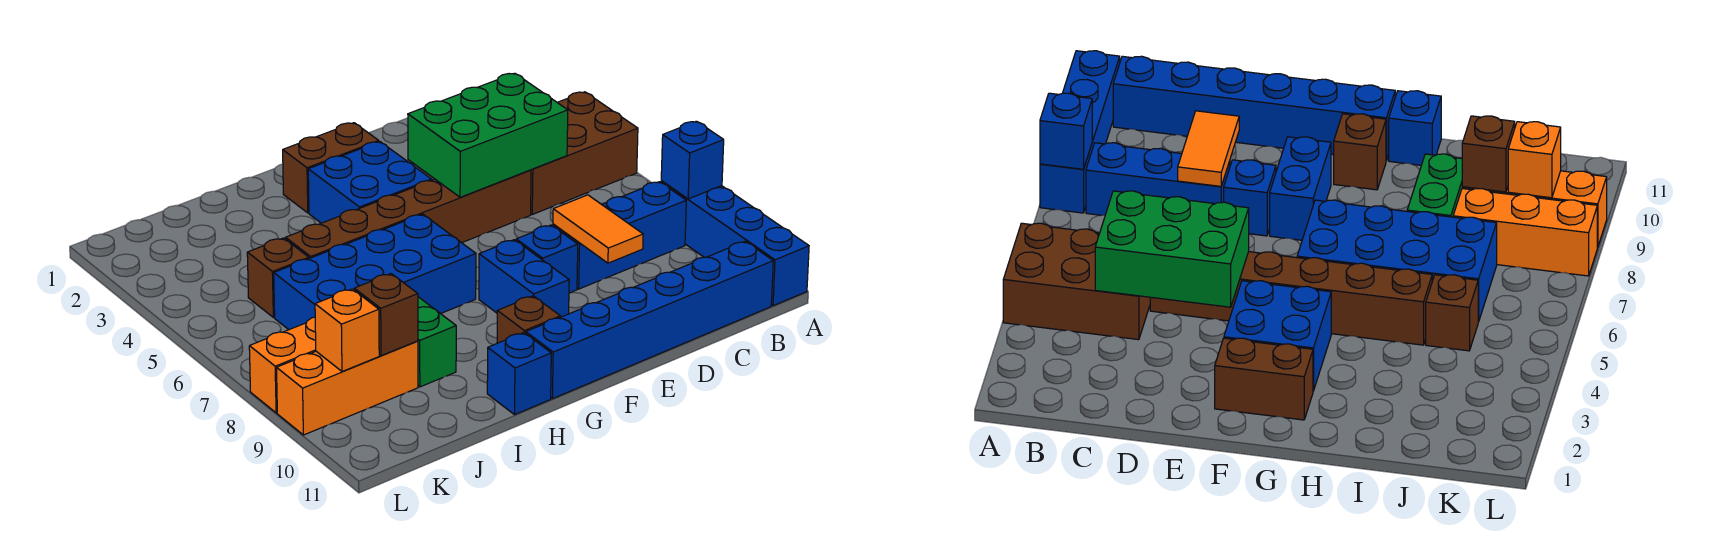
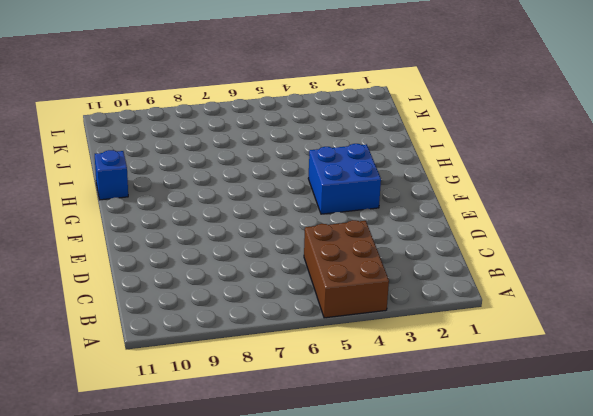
none -> blue 1x4 brick [661,181,809,306]
none -> blue 1x3 brick [553,182,686,289]
none -> blue 1x6 brick [526,241,773,399]

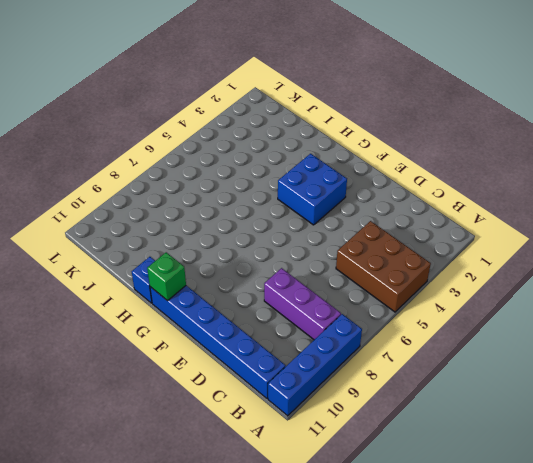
purple 1x3 brick [264,268,341,340] -> blue 1x3 brick [553,182,686,289]
green 1x1 brick [147,252,186,301] -> none
none -> brown 1x6 brick [286,170,531,259]
none -> blue 1x1 brick [516,225,578,293]
none -> brown 1x2 brick [283,123,379,213]

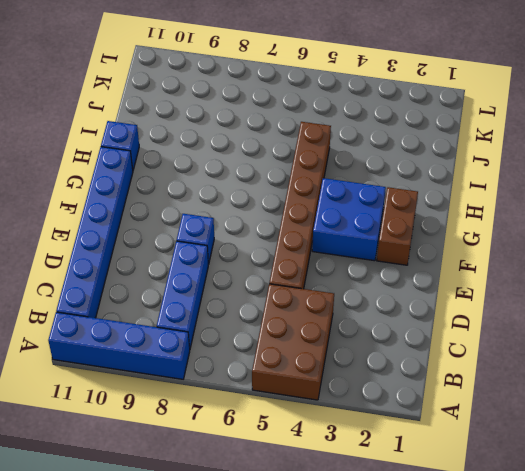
none -> blue 1x2 brick [479,240,569,317]
none -> blue 2x4 brick [274,214,476,330]
none -> brown 1x1 brick [497,296,560,343]

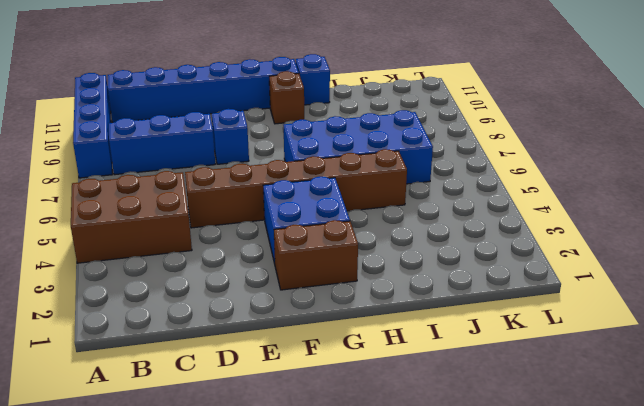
none -> blue 1x2 brick [479,240,569,317]
none -> green 1x2 brick [418,297,456,387]
none -> brown 1x1 brick [247,238,309,317]

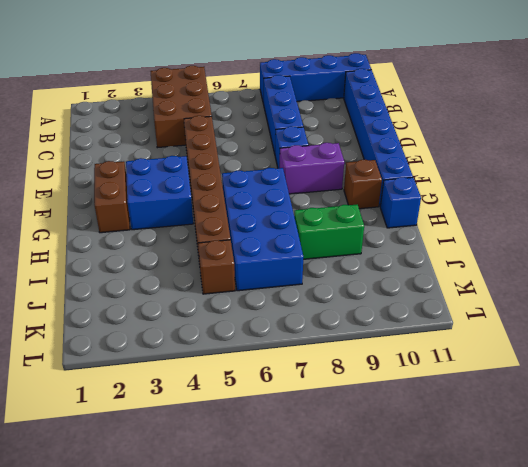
purple 1x2 brick [280,143,344,194] -> blue 1x2 brick [479,240,569,317]
none -> orange 1x3 brick [249,317,316,413]
none -> orange 1x3 brick [277,341,418,435]
none -> blue 1x1 brick [661,121,724,199]

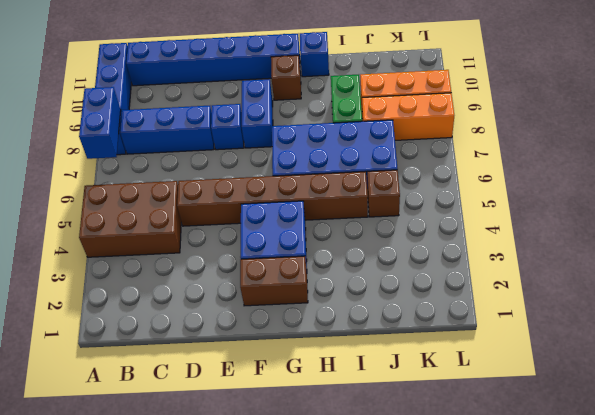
blue 1x2 brick [79,87,121,159] -> blue 1x1 brick [661,121,724,199]
none -> green 2x3 brick [408,73,568,197]
none -> orange 1x2 tile [553,195,643,263]
none -> brown 1x1 brick [354,274,418,356]

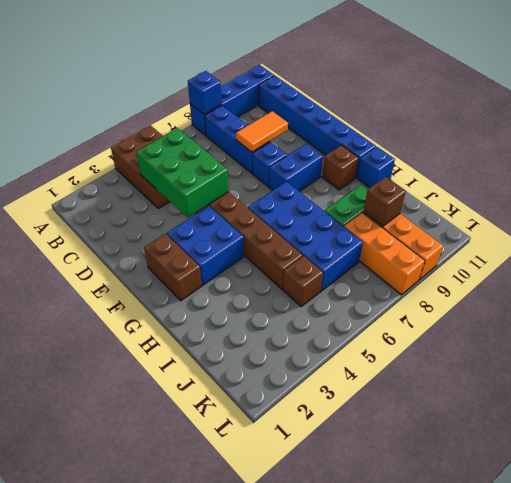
none -> orange 1x1 brick [315,289,379,372]

